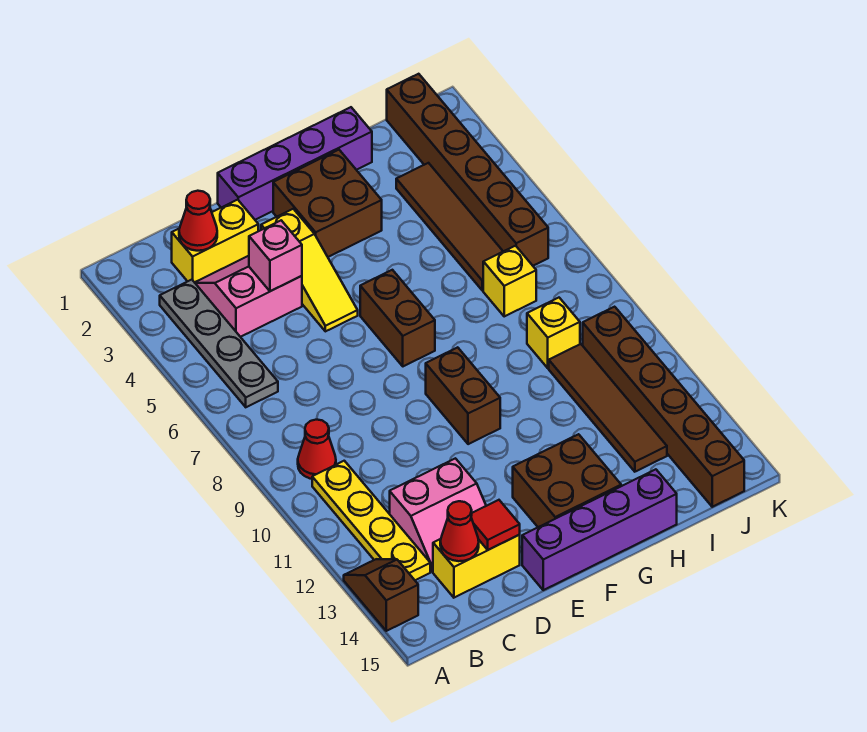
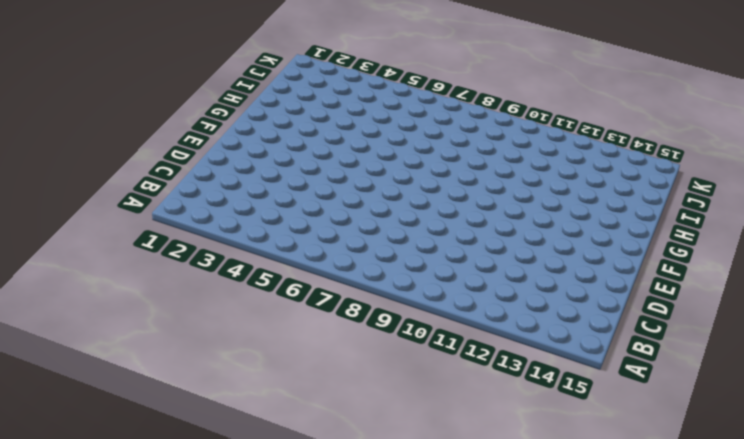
none -> brown 1x2 slope [344,559,418,631]
none -> grey 1x4 plate [160,280,278,407]
none -> red 1x1 cone [298,420,336,479]

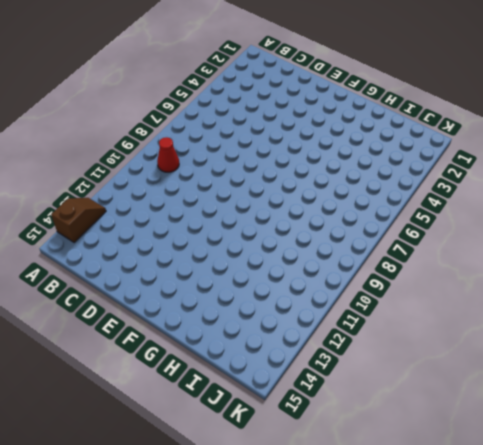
none -> grey 1x4 plate [160,280,278,407]
none -> yellow 1x4 plate [312,461,430,580]
none -> yellow 1x2 brick [172,200,258,282]

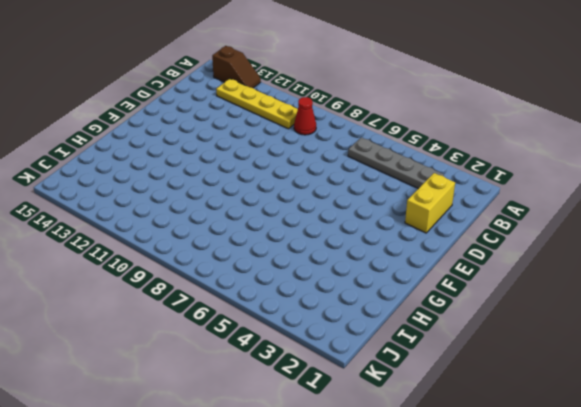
none -> pink 2x2 slope [195,256,302,337]
none -> pink 2x2 slope [390,458,486,572]
none -> yellow 1x2 brick [433,535,520,598]

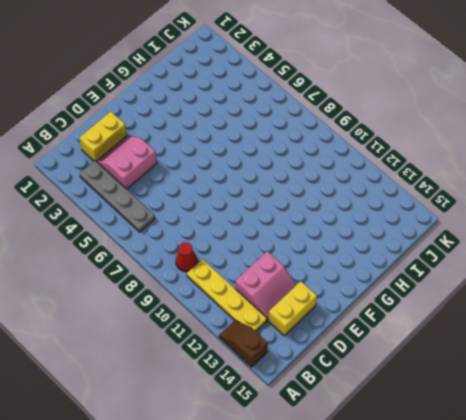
none -> purple 1x4 brick [218,107,372,220]
none -> yellow 1x3 slope [261,209,358,331]
none -> purple 1x4 brick [522,469,677,590]

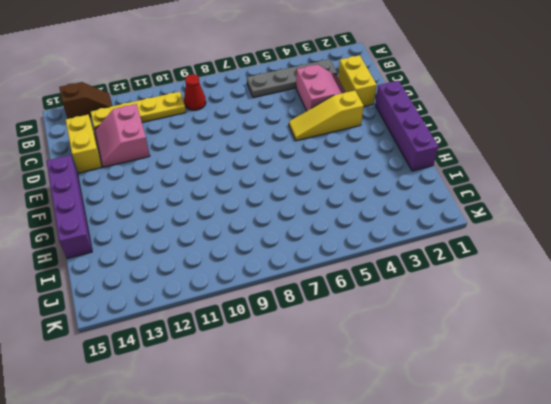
none -> brown 2x2 brick [273,150,382,257]
none -> brown 1x2 brick [360,270,435,366]
none -> brown 1x2 brick [426,347,500,444]

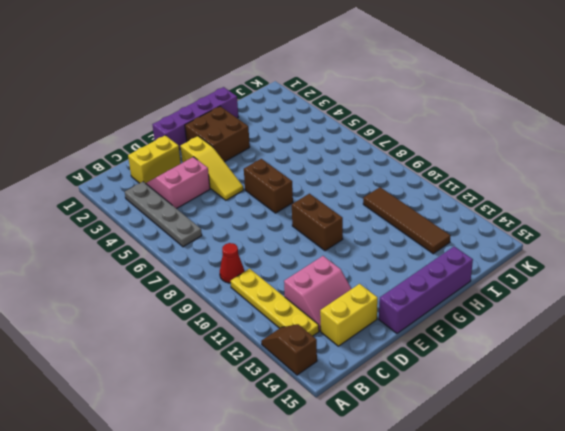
none -> brown 2x2 brick [513,434,621,527]
none -> brown 1x4 tile [396,163,503,291]
none -> yellow 1x1 brick [483,246,536,316]

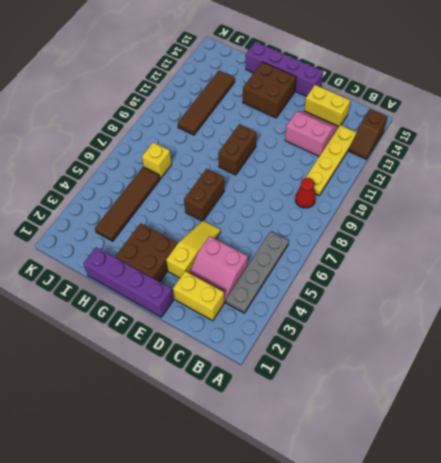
none -> yellow 1x1 brick [527,298,580,368]
none -> brown 1x6 brick [387,74,548,266]
none -> brown 1x6 brick [583,307,744,507]

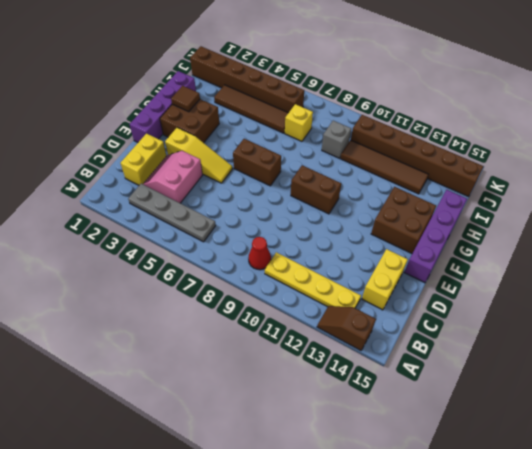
brown 1x1 tile [171,86,200,112] -> none
grey 1x1 brick [322,121,351,158] -> yellow 1x1 brick [527,298,580,368]
none -> pink 2x2 slope [390,458,486,572]
none -> red 1x1 cone [179,191,217,251]
none -> red 1x1 cone [440,501,479,561]

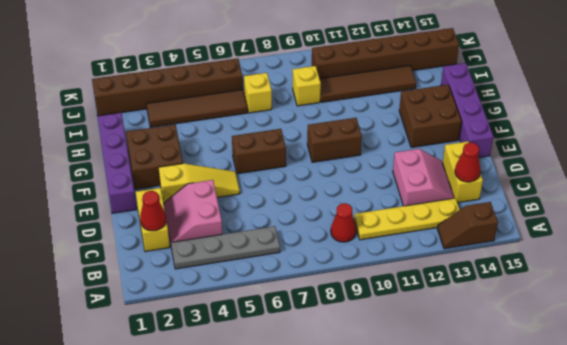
none -> pink 1x1 brick [249,220,302,291]
none -> red 1x1 tile [471,500,520,550]

